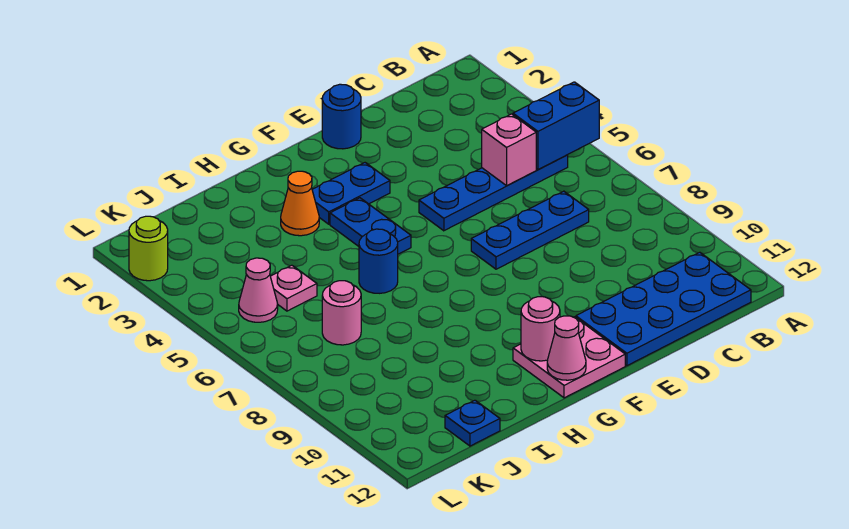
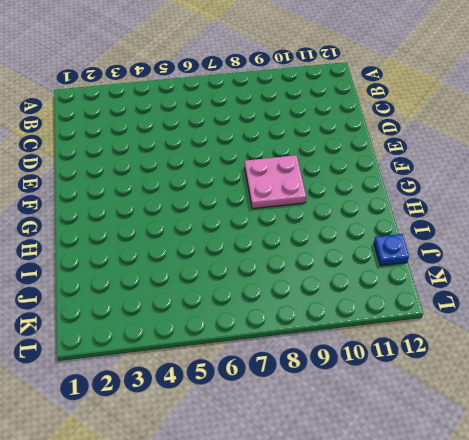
pink 2x2 plate [245,155,306,209] -> pink 2x2 plate moved to [513,317,625,398]
none -> blue 1x4 plate [419,155,568,231]
none -> blue 2x4 plate [576,252,751,366]
none -> blue 1x3 plate [471,191,589,269]

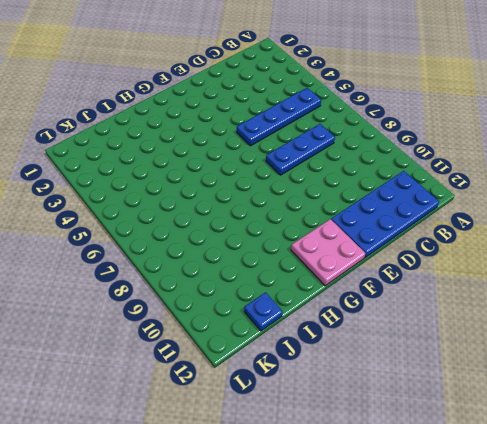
none -> blue 1x1 round brick [322,84,361,149]
none -> blue 1x2 plate [312,163,390,224]
none -> blue 1x2 plate [330,198,411,254]

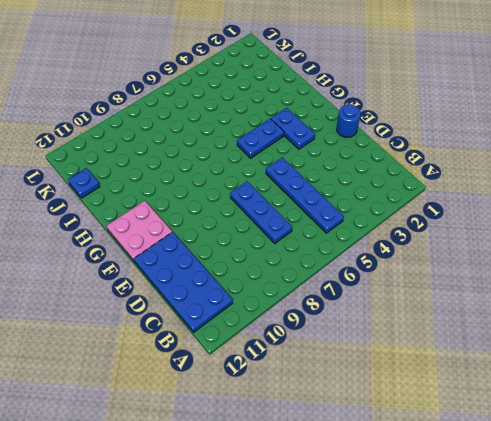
none -> orange 1x1 cone [281,171,319,236]
none -> blue 1x1 round brick [359,229,398,293]
none -> pink 1x1 plate [270,265,317,311]

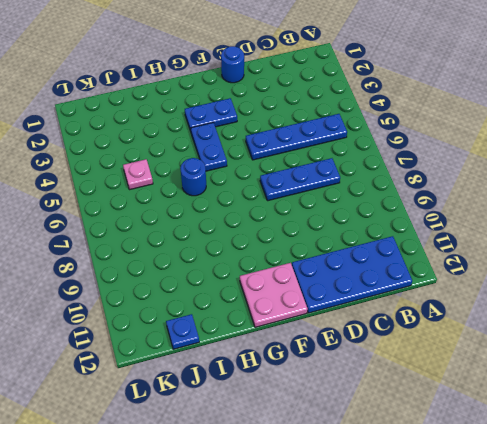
none -> orange 1x1 cone [281,171,319,236]
none -> pink 1x1 round brick [322,281,361,345]
none -> pink 1x1 cone [239,258,278,322]

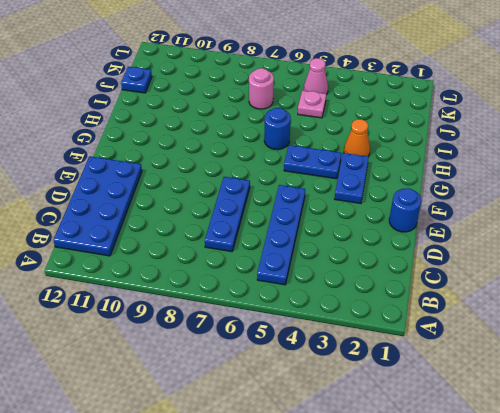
none -> pink 2x2 plate [513,317,625,398]
none -> lime 1x1 round brick [129,216,168,281]
none -> blue 1x2 brick [513,82,599,170]

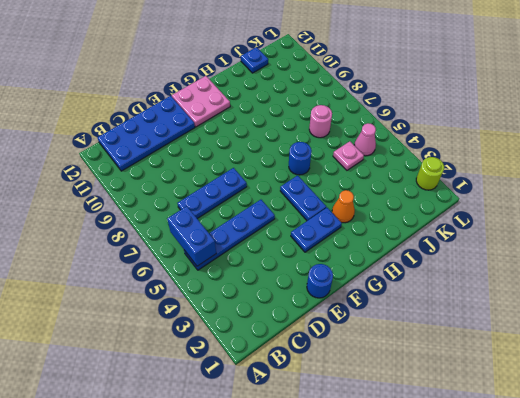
blue 1x2 brick [167,206,216,266] -> blue 1x2 brick turned to [513,82,599,170]
none -> pink 1x1 brick [482,114,536,186]
none -> pink 1x1 round brick [521,297,560,361]
none -> pink 1x1 cone [547,316,586,380]

